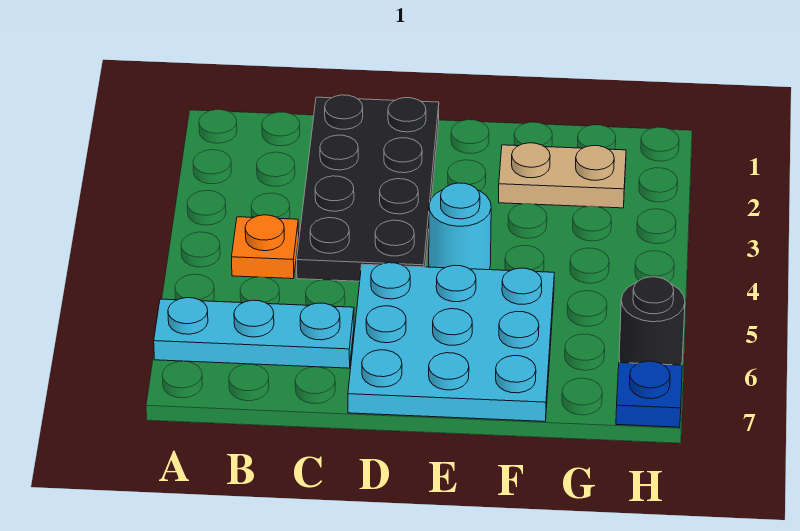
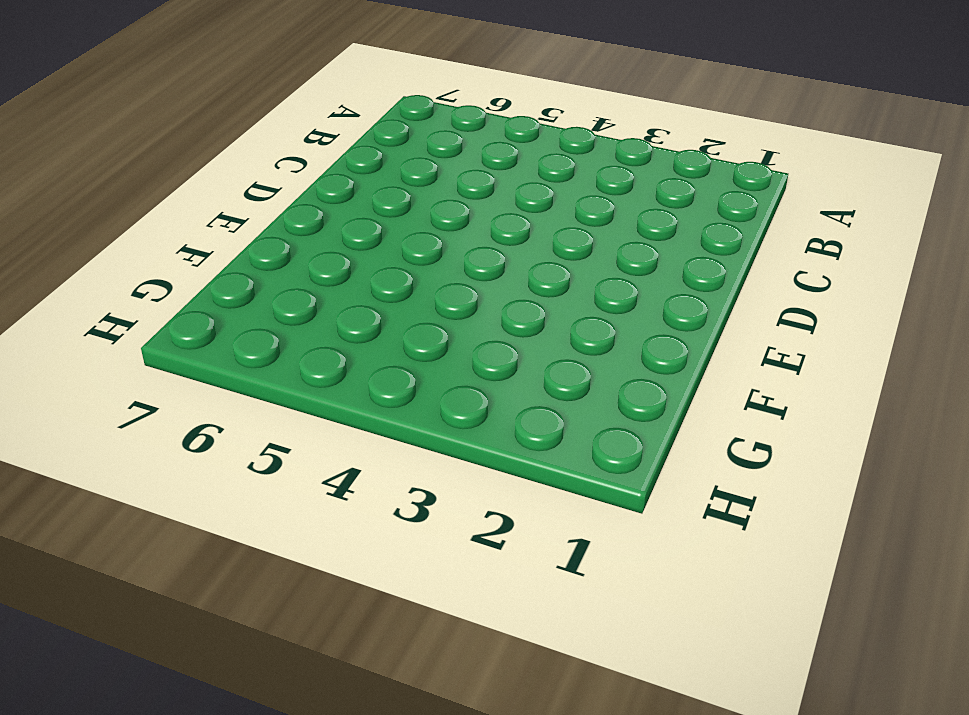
none -> cyan 1x3 plate [154,298,354,368]
none -> orange 1x1 plate [232,215,299,279]

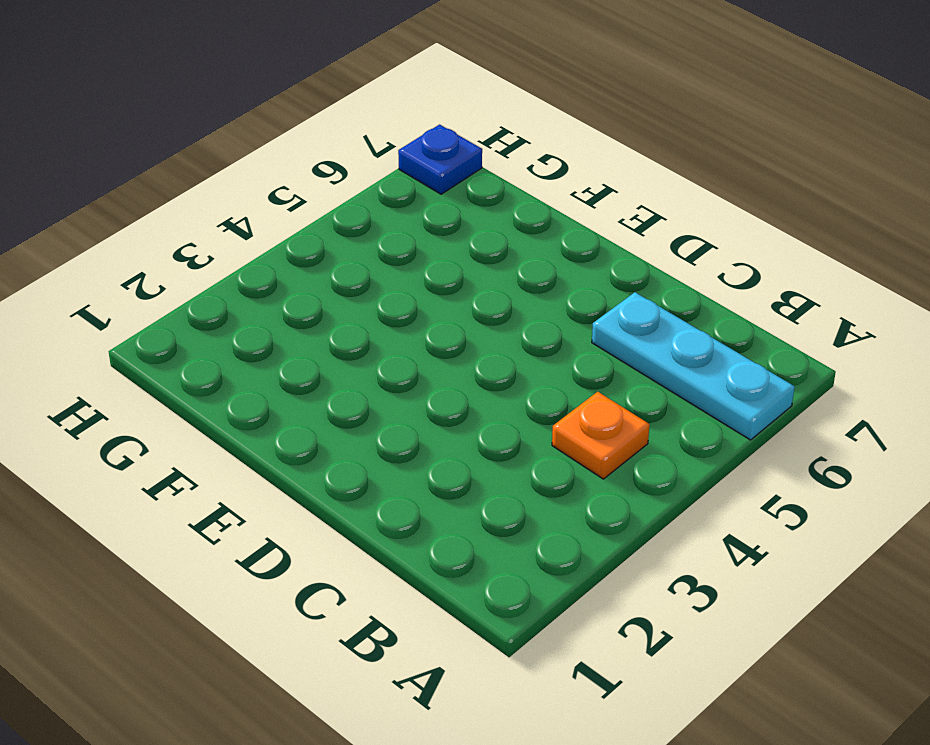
none -> black 2x4 plate [297,95,439,281]
none -> cyan 3x3 plate [348,263,554,421]

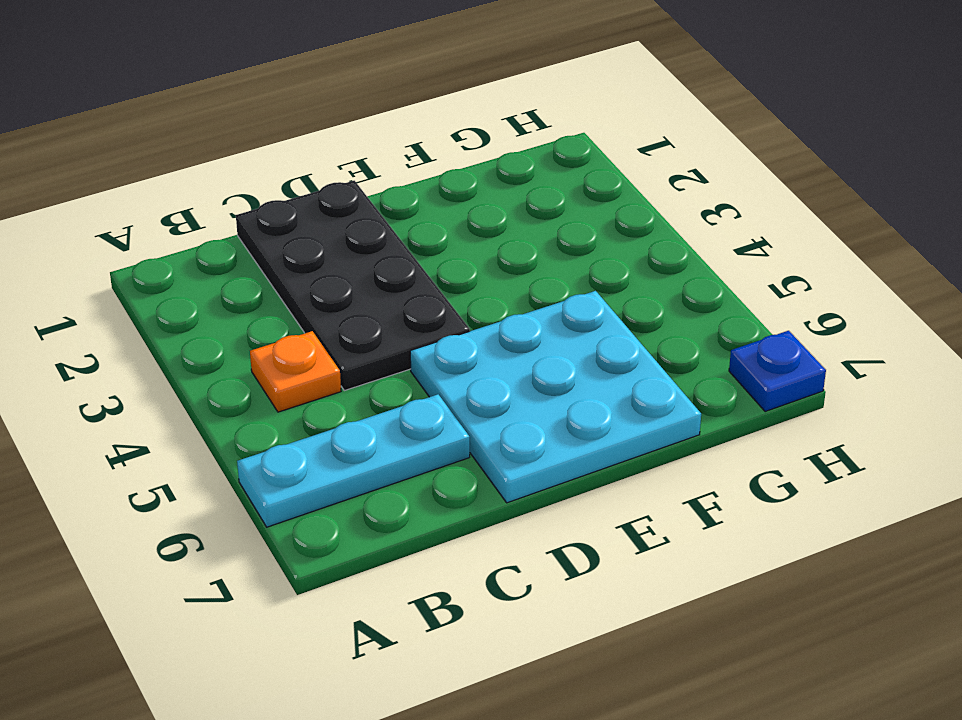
none -> cyan 1x1 round brick [429,183,491,270]
none -> tan 1x2 plate [499,143,626,208]

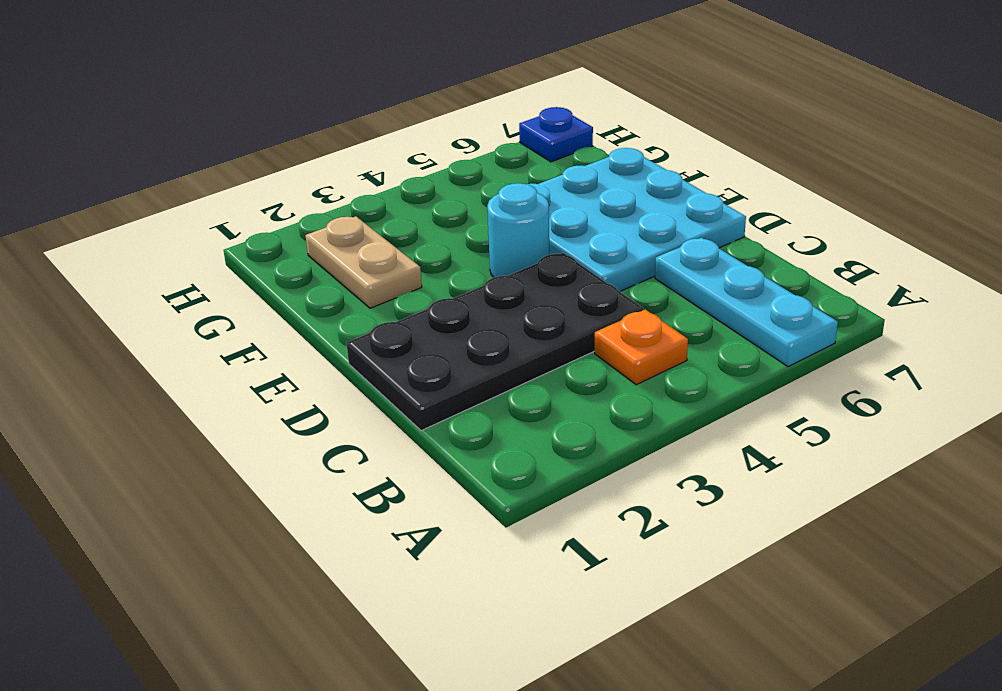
none -> black 1x1 round brick [619,277,685,365]

